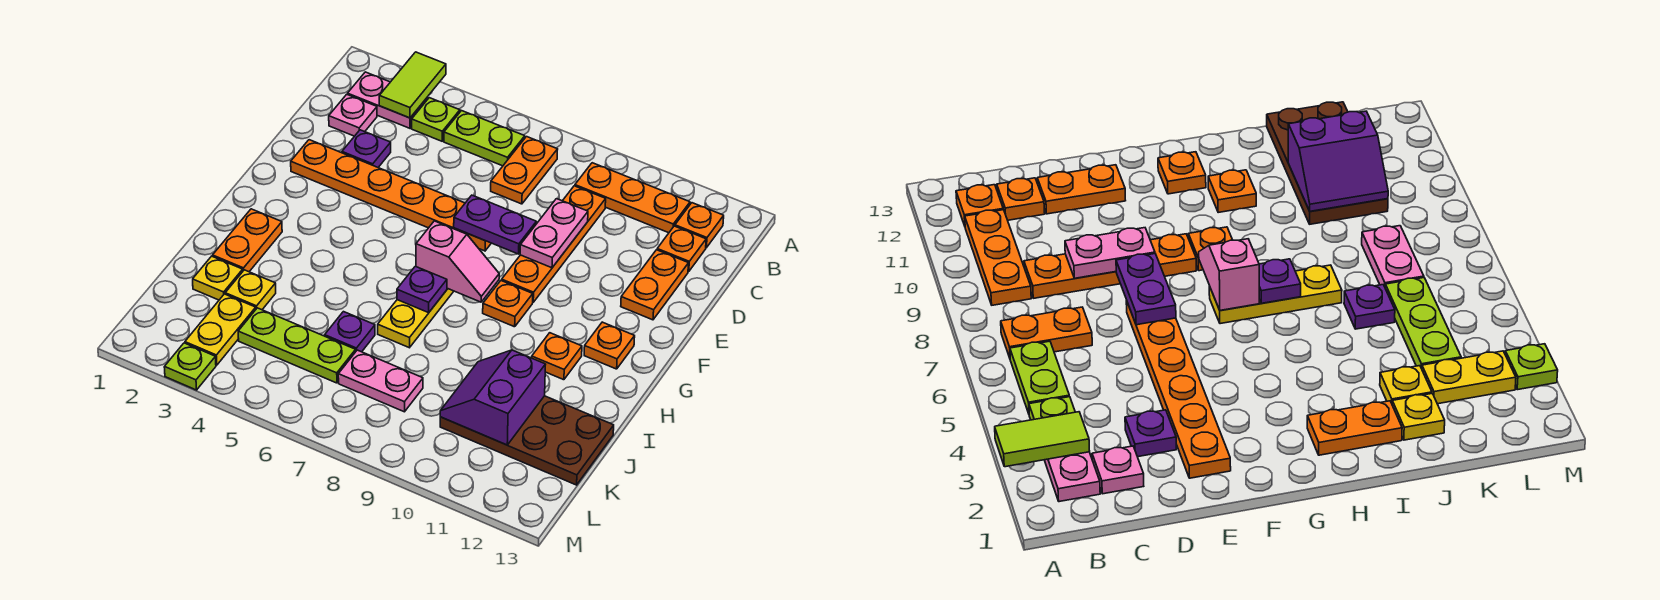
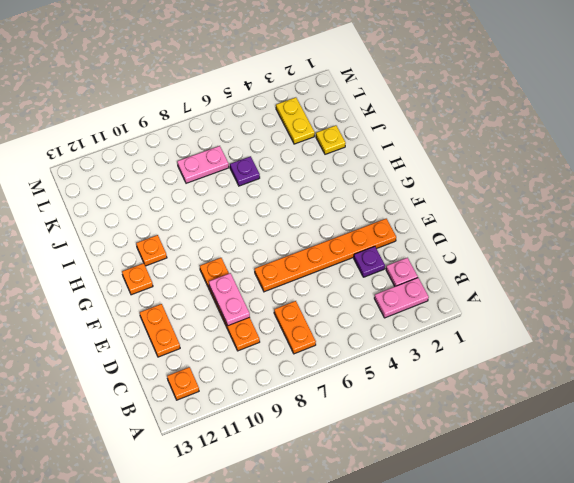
none -> lime 1x1 plate [412,98,460,141]
none -> lime 1x2 plate [444,111,525,166]
none -> orange 1x3 plate [575,163,690,233]
none -> orange 1x1 plate [657,226,706,272]

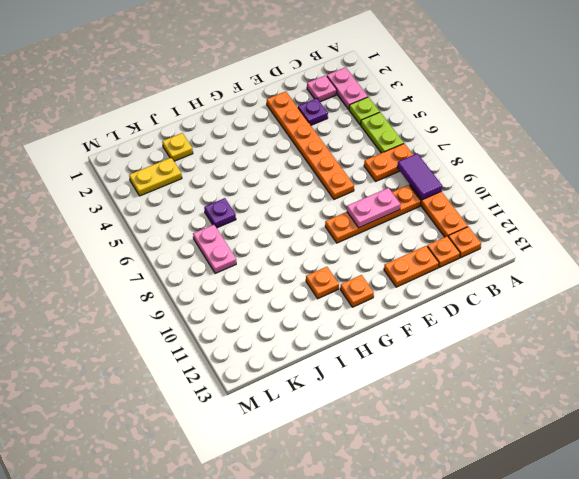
purple 1x2 tile [397,153,442,200] -> none
none -> yellow 1x3 plate [378,288,454,348]
none -> orange 1x1 plate [483,281,533,327]
none -> orange 1x2 plate [213,209,282,272]
none -> yellow 1x1 plate [225,270,276,310]

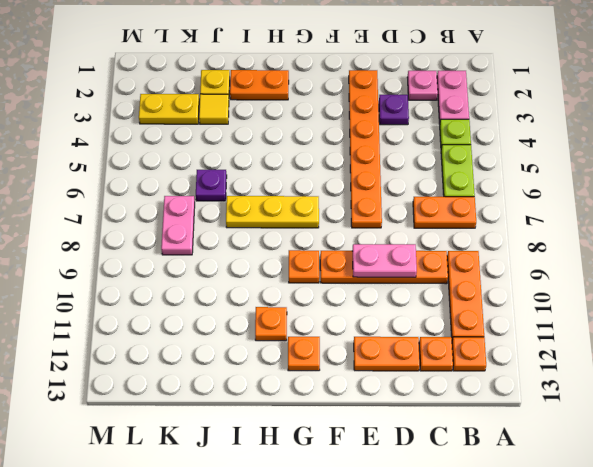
yellow 1x1 tile [199,94,229,124] -> yellow 1x1 plate [225,270,276,310]
none -> brown 2x4 plate [440,396,614,485]
none -> lime 1x3 plate [238,308,356,383]
none -> lime 1x1 plate [164,343,216,390]
none -> lime 1x2 tile [379,52,446,118]

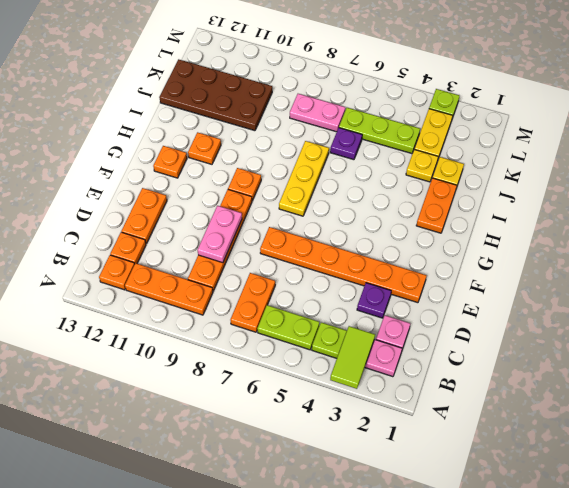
none -> purple 1x2 plate [454,195,536,254]
none -> pink 1x2 slope [416,221,499,302]
none -> purple 1x1 plate [397,266,447,313]
none -> purple 2x2 slope [440,350,546,445]

